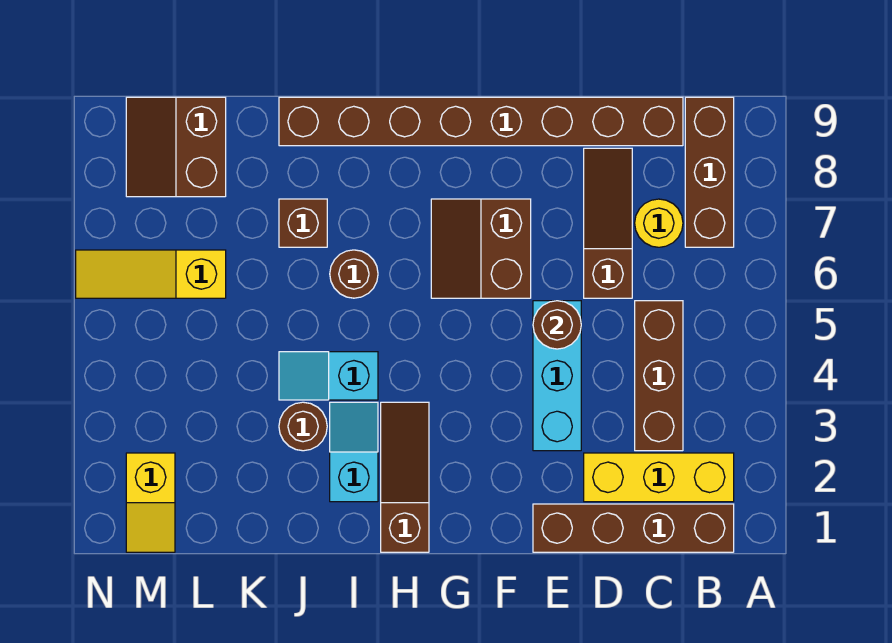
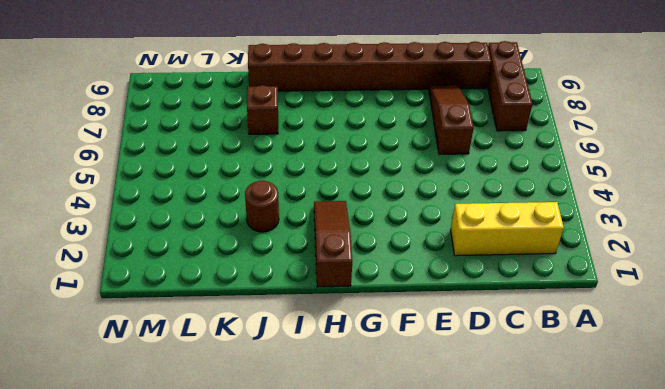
none -> brown 1x4 brick [533,504,734,552]
none -> brown 1x3 brick [635,301,683,451]
none -> yellow 1x1 round brick [635,199,683,247]

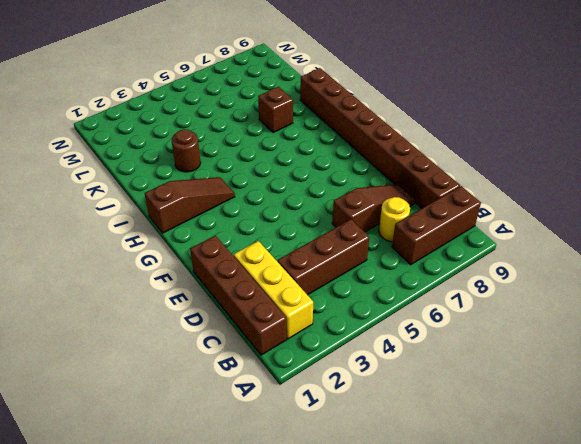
none -> cyan 1x3 brick [533,301,581,451]
none -> brown 2x2 slope [431,199,531,298]
none -> cyan 1x2 slope [330,402,378,502]

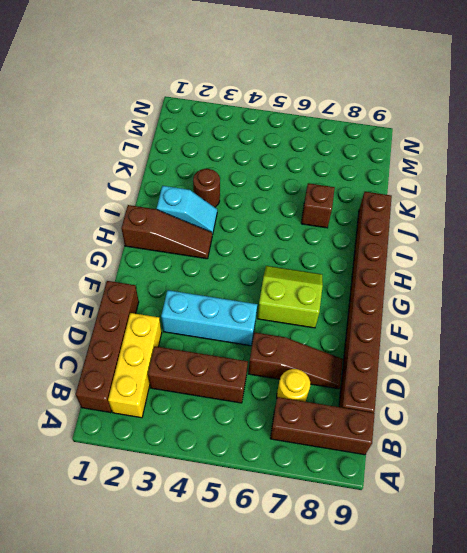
lime 2x2 slope [257,266,323,328] -> brown 2x2 slope [431,199,531,298]
none -> cyan 1x2 slope [279,352,378,400]
none -> brown 1x1 round brick [330,250,378,298]
none -> yellow 1x3 slope [76,250,226,298]

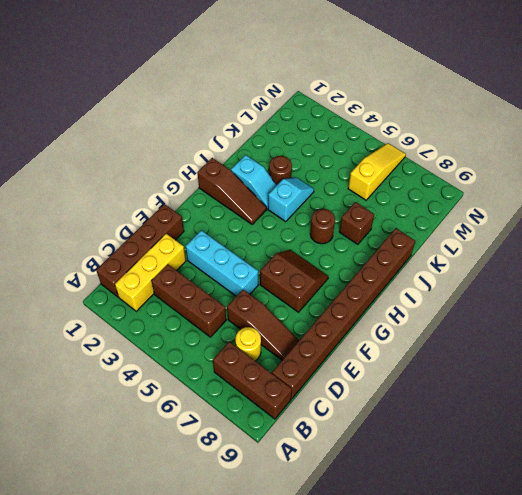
none -> brown 2x2 slope [126,97,226,197]
none -> yellow 1x2 slope [126,453,175,552]
none -> brown 1x1 round brick [533,301,581,349]

